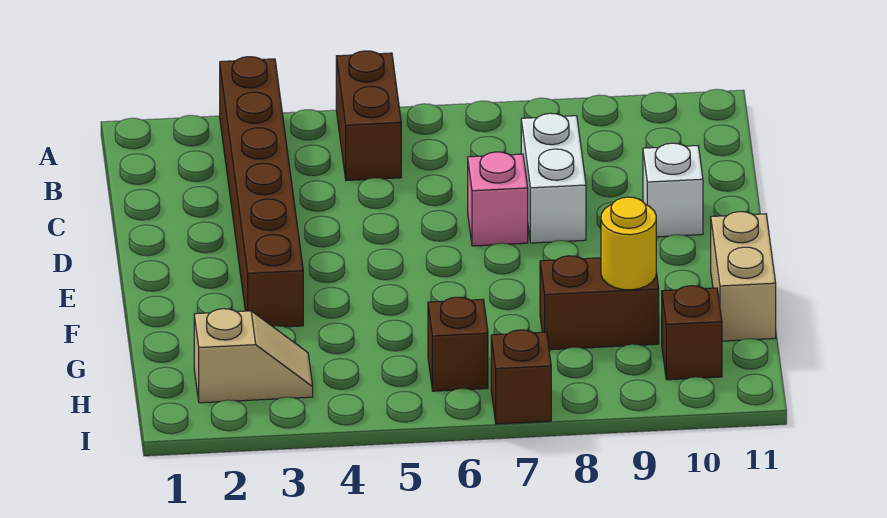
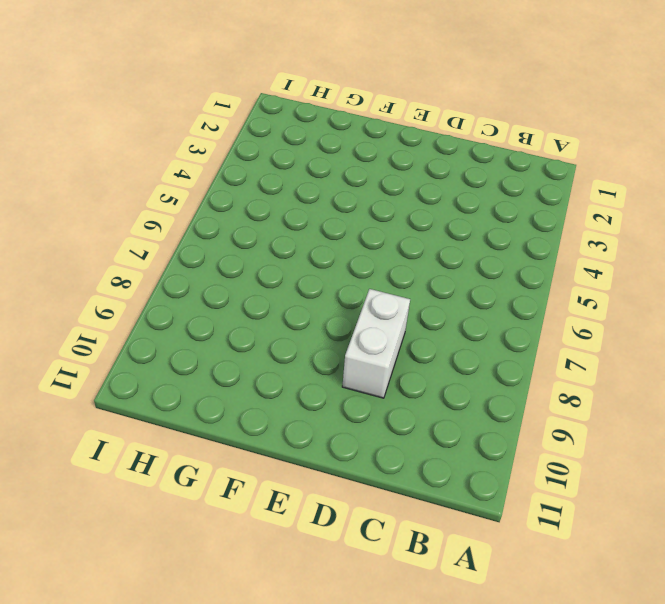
white 1x2 brick [342,289,410,398] -> white 1x2 brick turned to [521,113,586,243]
none -> brown 1x6 brick [220,57,303,327]
none -> brown 1x2 brick [336,51,401,181]
none -> pink 1x1 brick [468,152,528,246]

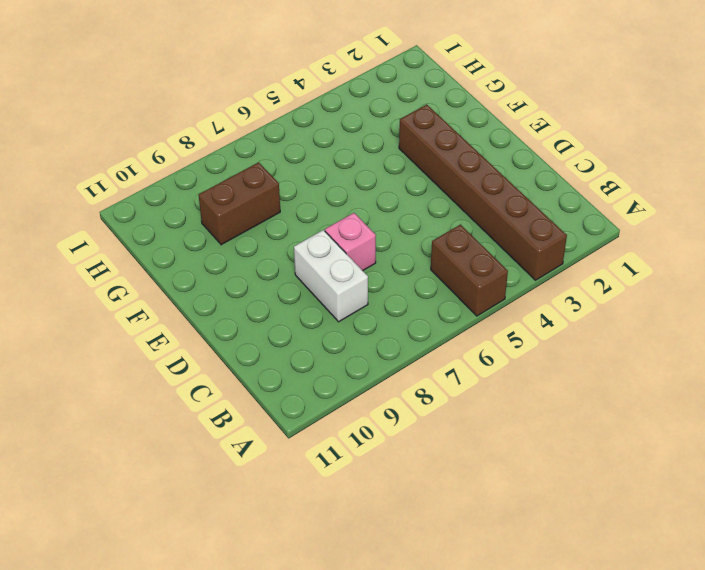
none -> white 1x1 brick [643,143,703,237]
none -> tan 1x2 brick [711,212,776,341]
none -> tan 1x2 slope [194,309,313,403]

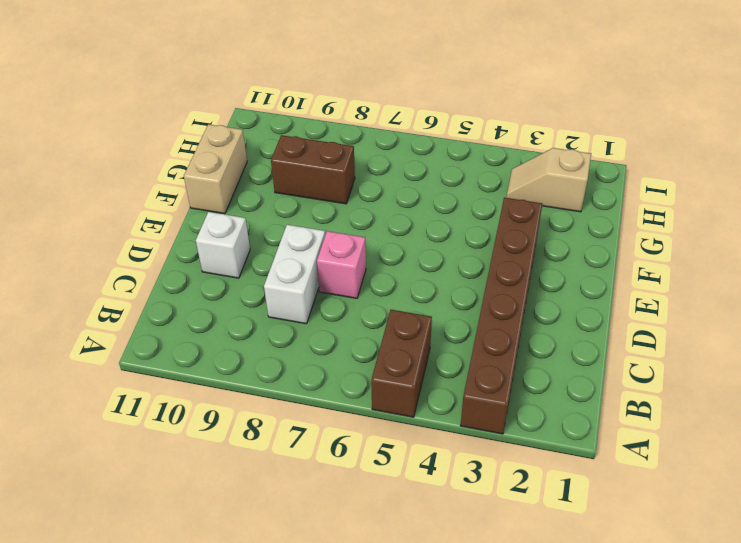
none -> brown 1x1 brick [428,297,488,391]
none -> brown 1x1 brick [662,286,722,380]
none -> brown 1x1 brick [491,330,551,424]

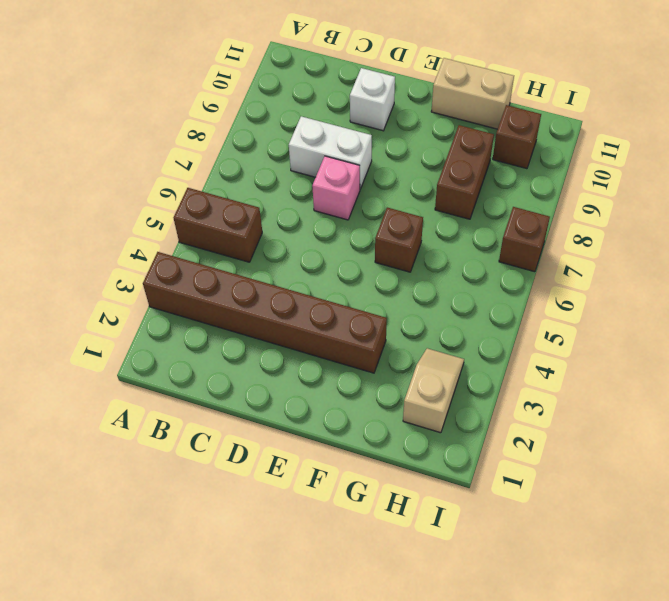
brown 1x1 brick [375,208,423,272] -> brown 1x1 brick moved to [428,297,488,391]
none -> yellow 1x1 round brick [601,197,656,290]

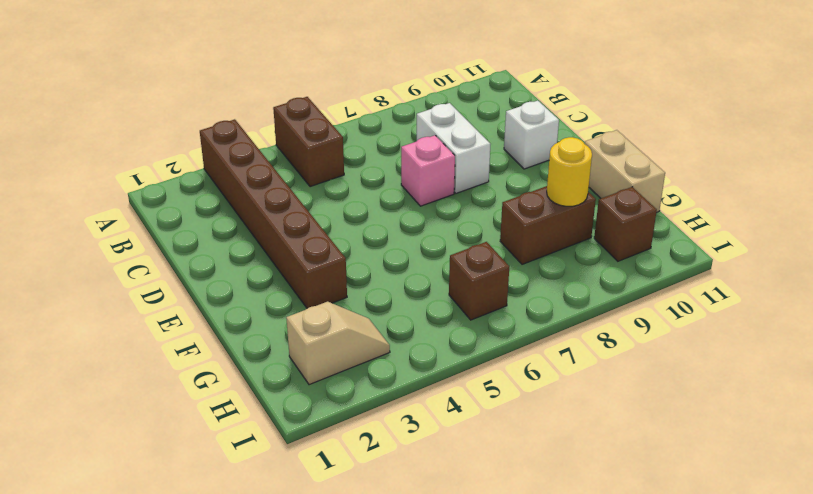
none -> brown 1x1 brick [491,330,551,424]

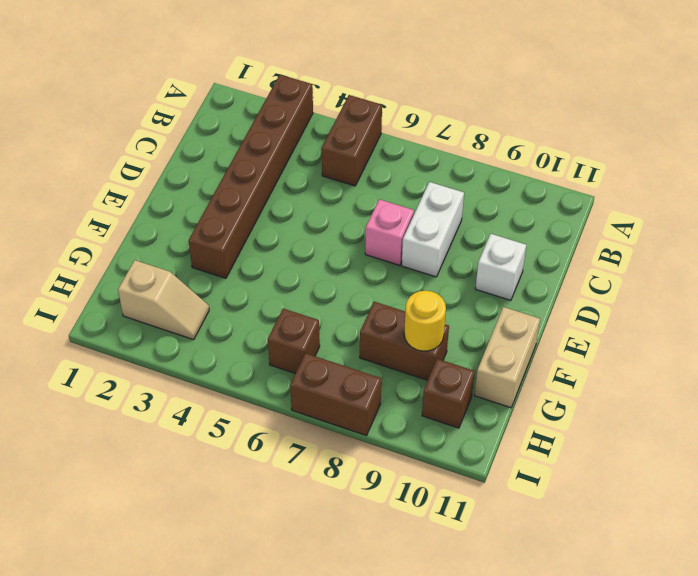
brown 1x2 brick [290,353,381,436] -> brown 1x1 brick [491,330,551,424]

